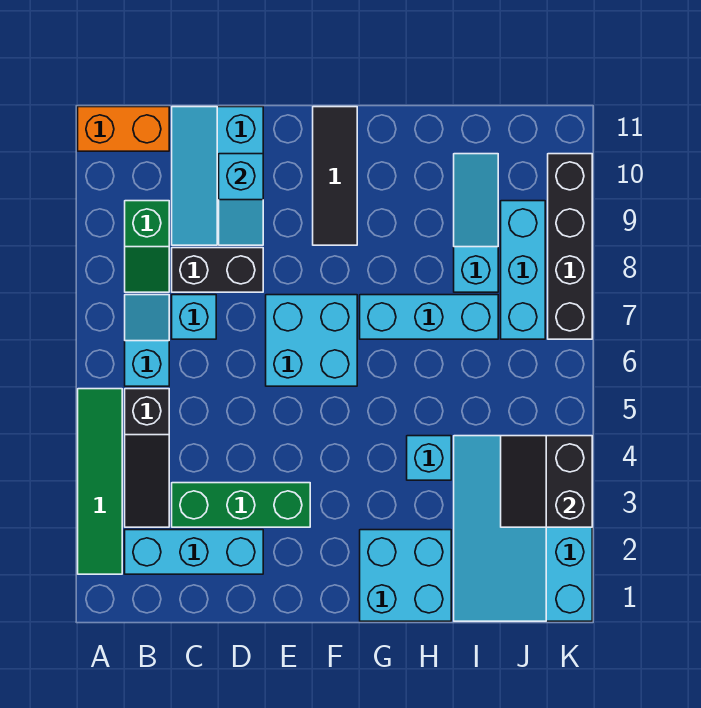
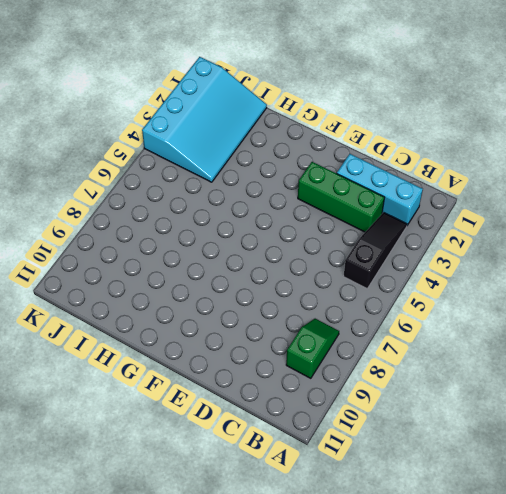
none -> green 1x4 tile [78,389,122,574]
none -> orange 1x2 brick [78,107,169,151]
none -> cyan 1x2 slope [125,295,169,386]

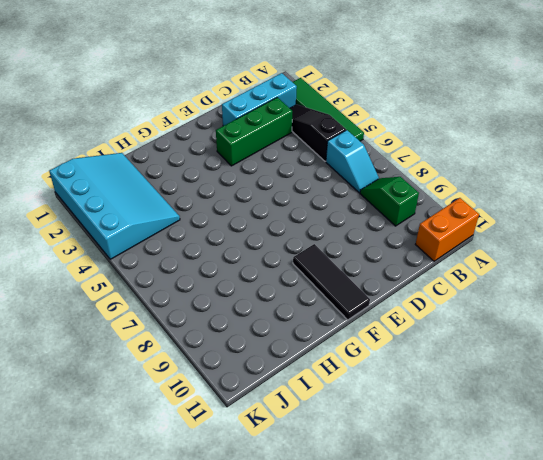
none -> cyan 1x1 brick [172,295,216,339]
none -> black 1x2 brick [172,248,263,292]
none -> cyan 2x3 slope [172,107,263,245]

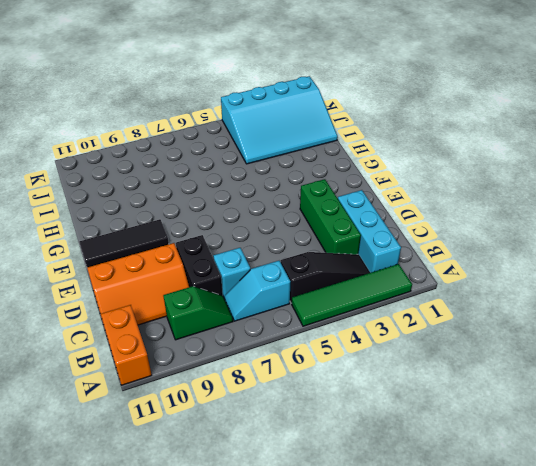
orange 2x3 slope [87,243,189,325] -> cyan 2x3 slope [172,107,263,245]
none -> cyan 2x2 brick [266,295,357,386]
none -> cyan 2x2 brick [360,530,451,621]
none -> cyan 1x3 brick [360,295,498,339]

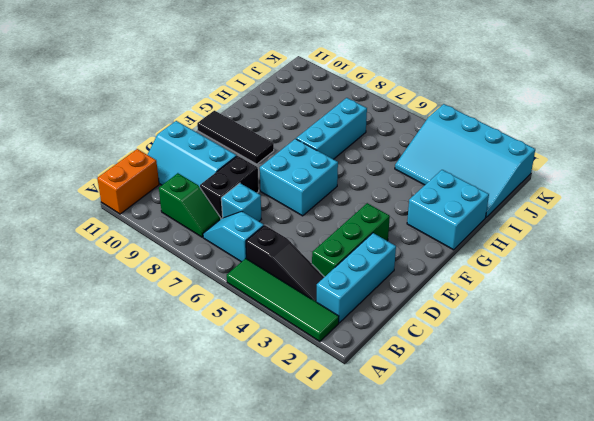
none -> cyan 1x1 brick [407,436,451,480]
none -> cyan 1x3 slope [454,154,498,292]
none -> cyan 1x3 brick [501,201,545,339]

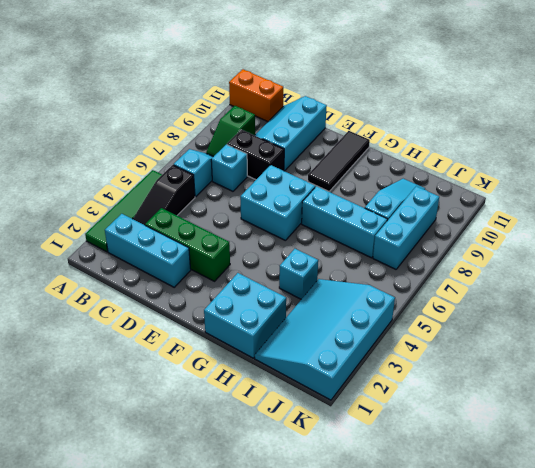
none -> black 1x4 brick [548,154,592,339]
none -> cyan 1x2 slope [219,154,263,245]
none -> black 2x2 slope [501,436,592,527]

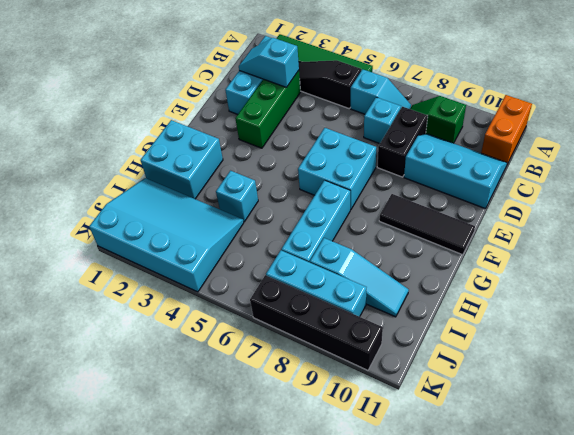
cyan 1x2 slope [239,38,299,87] -> cyan 1x2 slope moved to [219,154,263,245]
none -> black 2x2 slope [501,436,592,527]

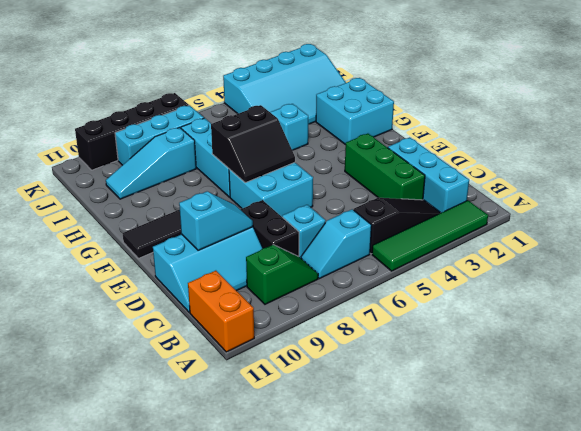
black 2x2 slope [211,105,295,183] -> black 2x2 slope moved to [501,436,592,527]

